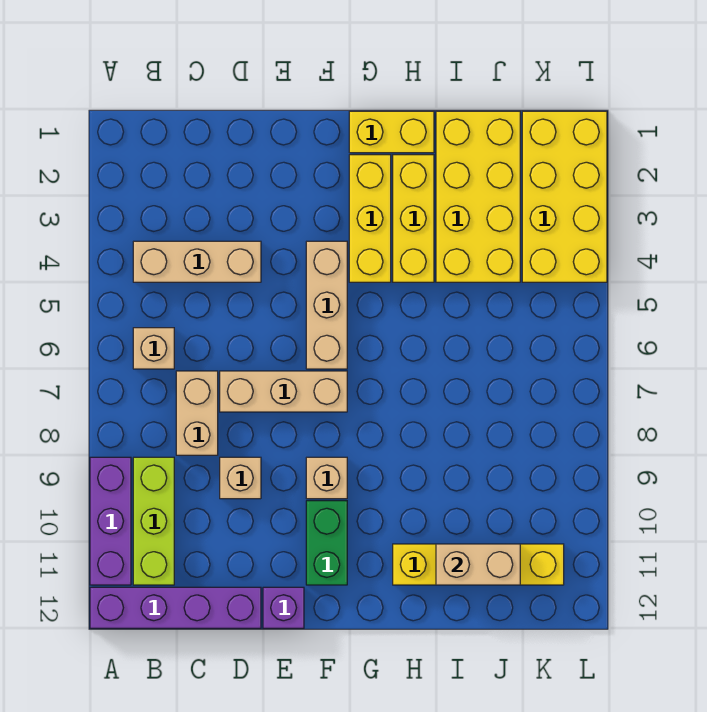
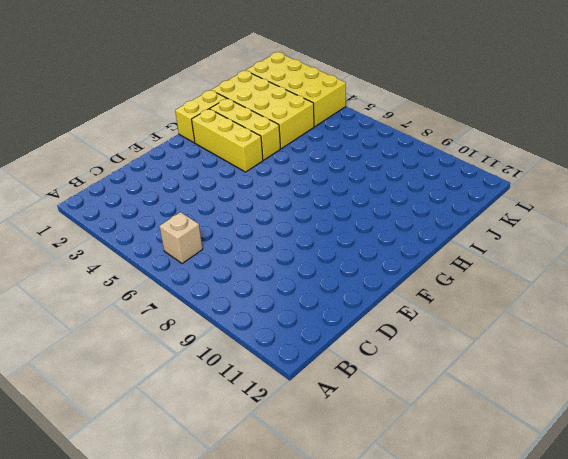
none -> purple 1x3 brick [90,457,131,585]
none -> purple 1x4 brick [90,587,261,628]
none -> tan 1x3 brick [133,241,261,282]

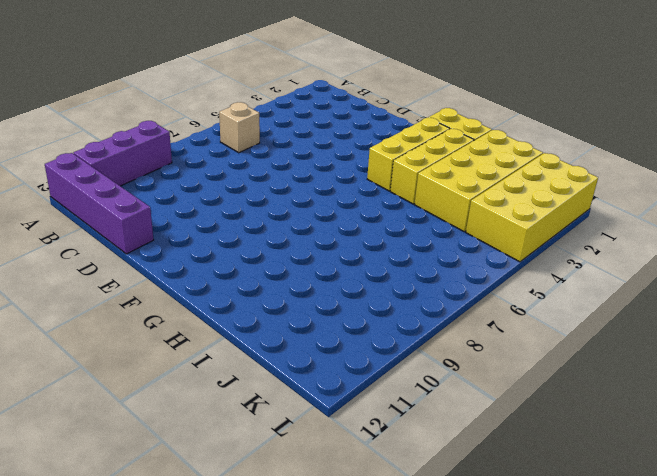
none -> tan 1x3 brick [133,241,261,282]
none -> lime 1x3 brick [133,457,174,585]
none -> tan 1x2 brick [176,371,218,455]

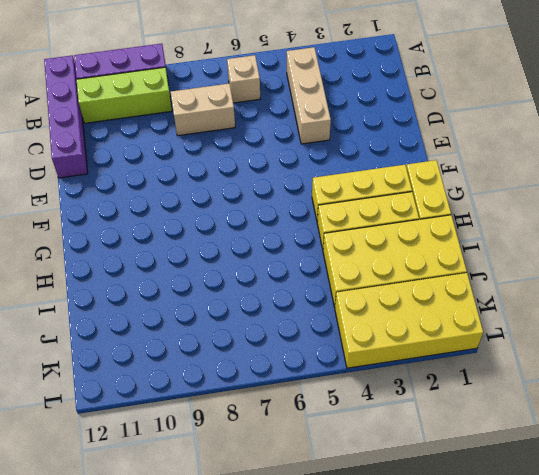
none -> tan 1x3 brick [220,371,347,412]
none -> tan 1x1 brick [220,457,261,499]
none -> purple 1x1 brick [263,587,304,628]

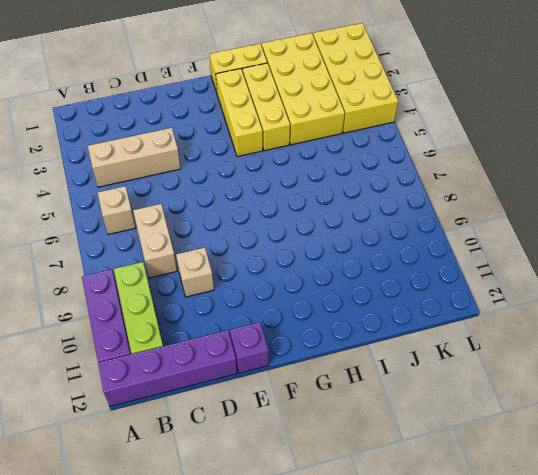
none -> tan 1x3 brick [220,371,347,412]
none -> tan 1x3 brick [306,241,347,369]
none -> tan 1x1 brick [306,457,347,499]

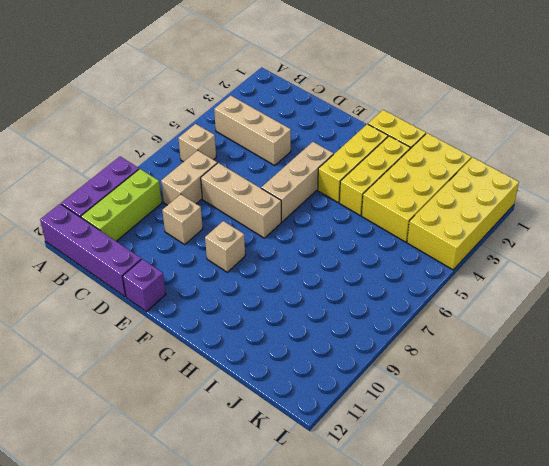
none -> green 1x2 brick [306,501,347,585]
none -> yellow 1x4 brick [393,544,564,585]
none -> tan 1x2 brick [436,544,520,585]

